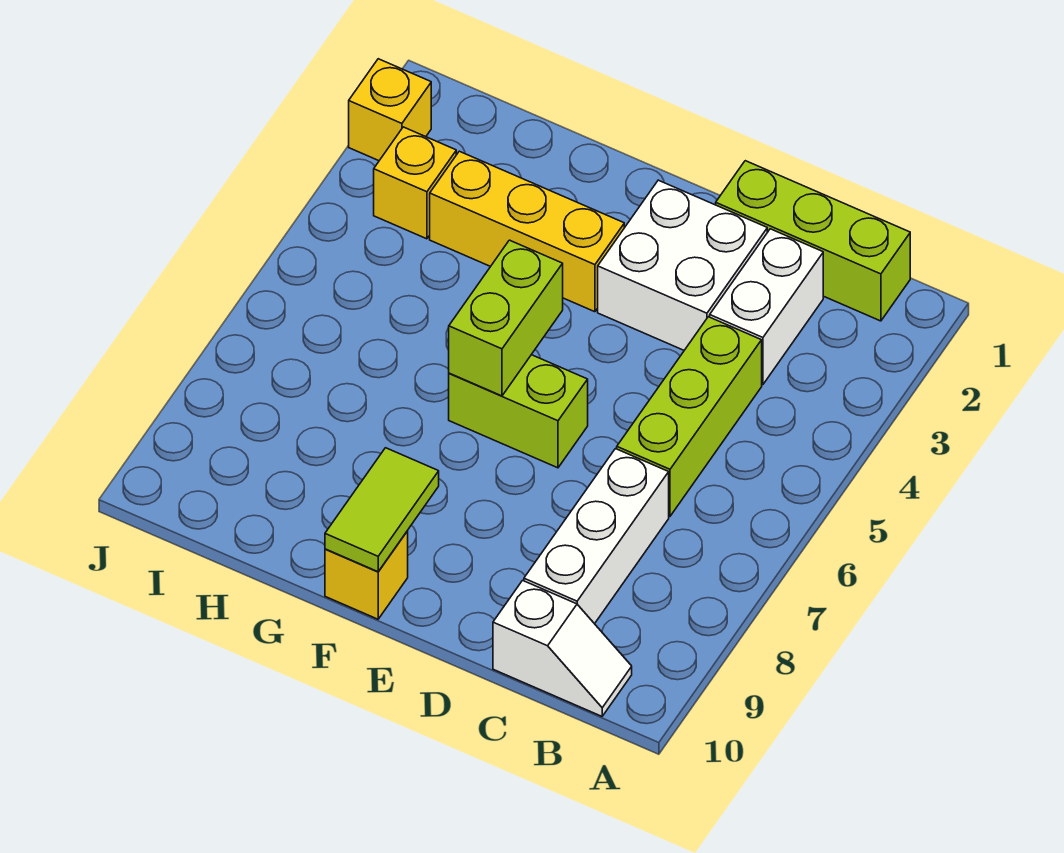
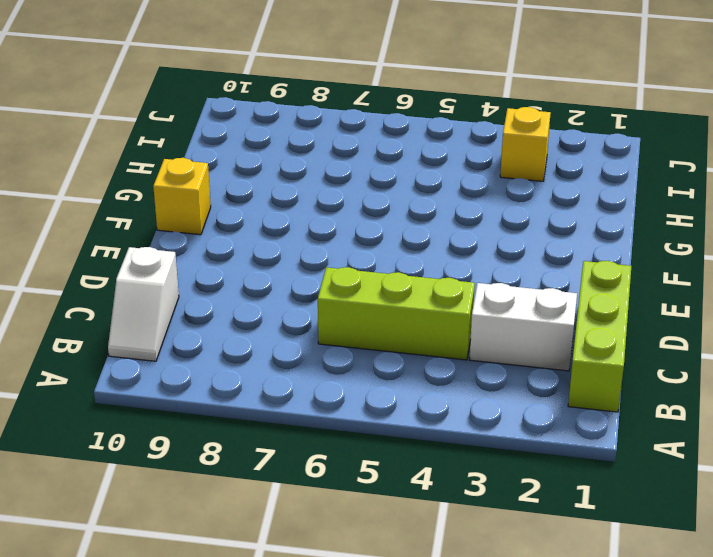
none -> white 1x3 brick [524,449,669,624]
none -> white 2x2 brick [598,180,767,350]
none -> lime 1x2 brick [449,355,588,468]

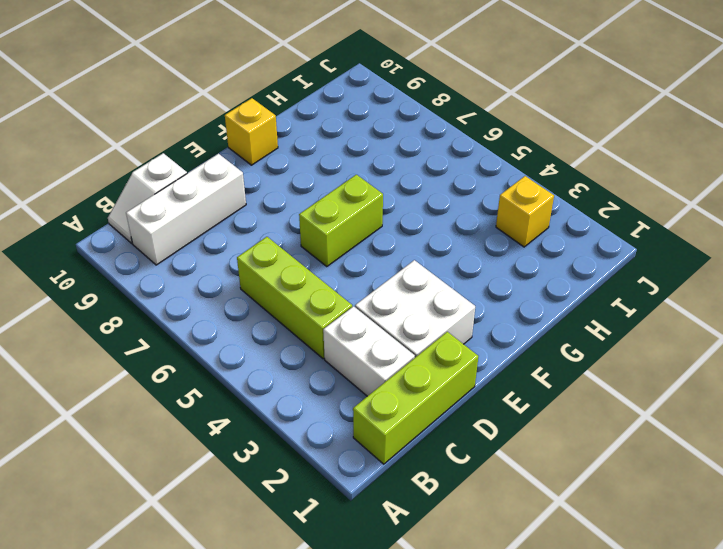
white 1x3 brick [126,154,246,265] -> white 1x3 brick turned to [524,449,669,624]
none -> yellow 1x3 brick [430,151,624,312]
none -> yellow 1x1 brick [349,59,431,161]
none -> lime 1x2 brick [449,240,563,396]

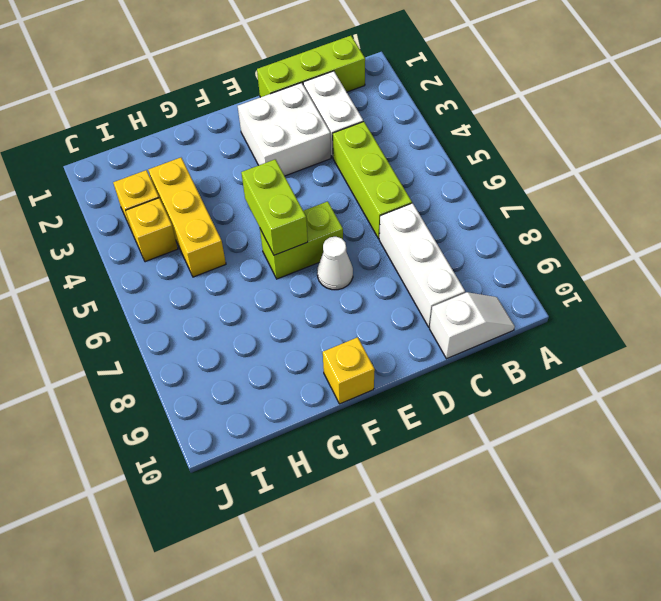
white 1x1 cone [317,237,353,290] -> none
yellow 1x3 brick [148,158,226,277] -> yellow 1x3 brick turned to [430,151,624,312]
yellow 1x1 brick [126,198,178,262] -> yellow 1x1 brick moved to [349,59,431,161]
none -> lime 1x2 tile [325,448,439,572]

